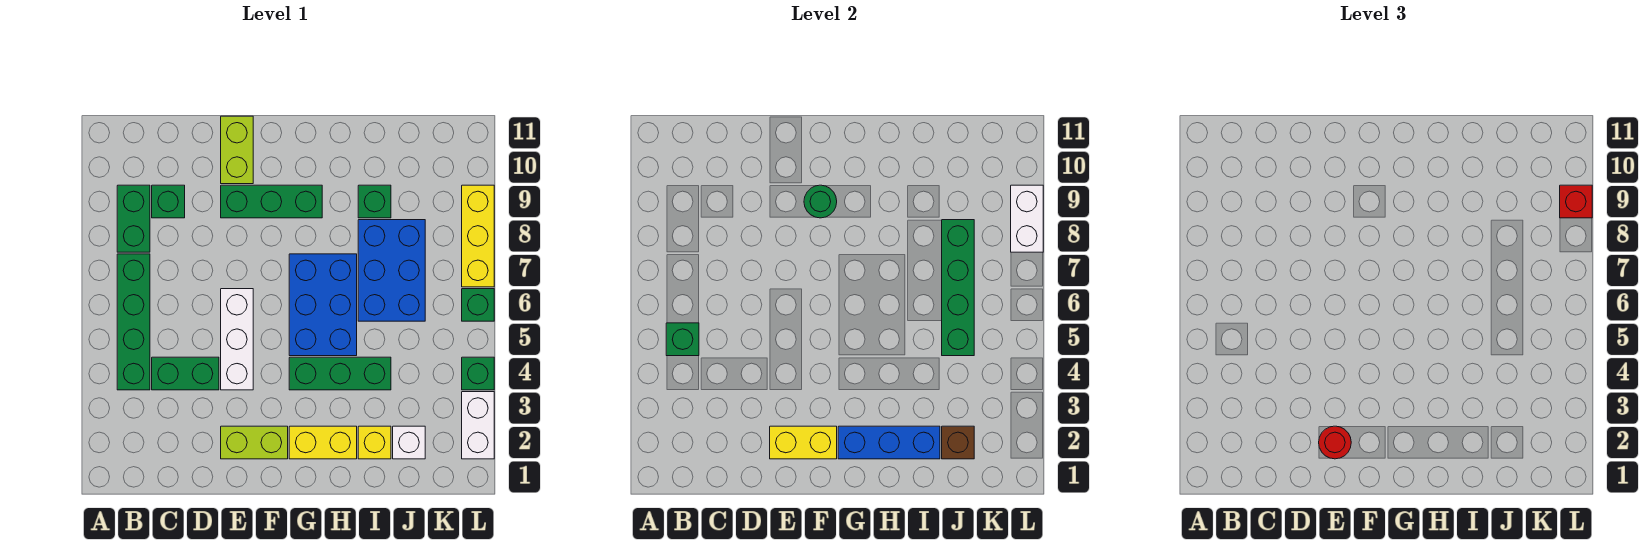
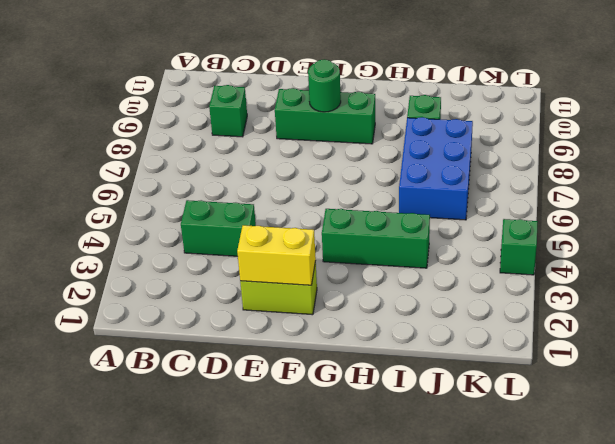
none -> green 1x4 brick [117,254,150,390]
none -> green 1x2 brick [117,185,150,252]
none -> white 1x3 brick [221,289,253,390]

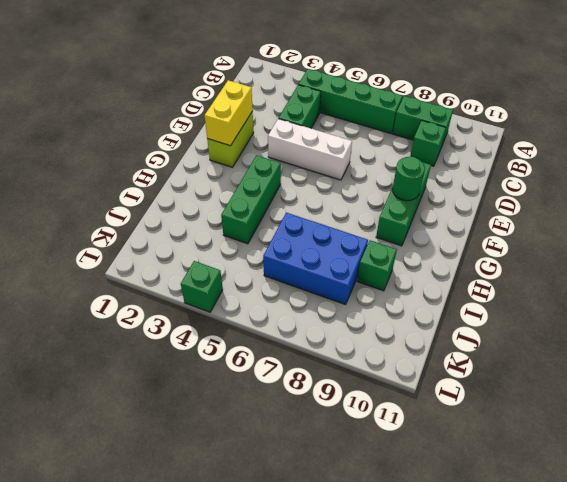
none -> lime 1x2 brick [221,116,253,184]
none -> yellow 1x2 brick [289,426,357,459]
none -> blue 2x3 brick [289,254,357,356]

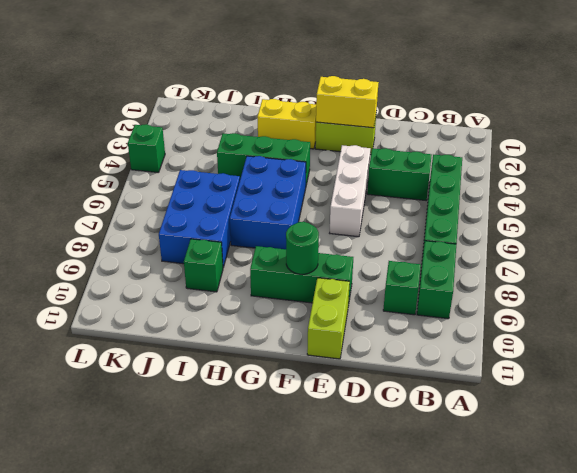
none -> yellow 1x1 brick [358,426,391,459]
none -> white 1x1 brick [393,426,425,459]
none -> white 1x2 brick [462,392,494,459]

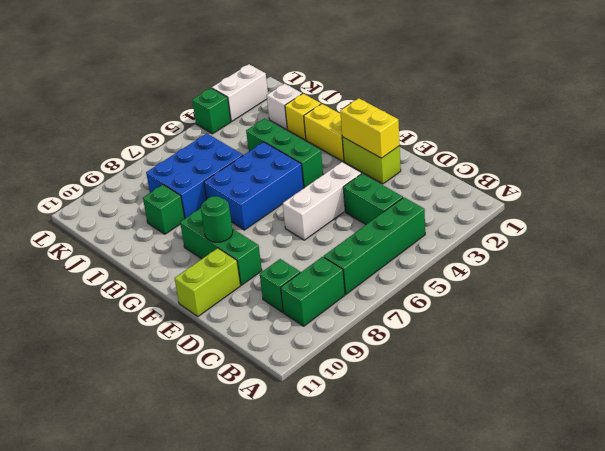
none -> green 1x1 brick [462,289,494,321]
none -> yellow 1x3 brick [462,185,494,287]
none -> green 1x1 brick [666,323,699,356]

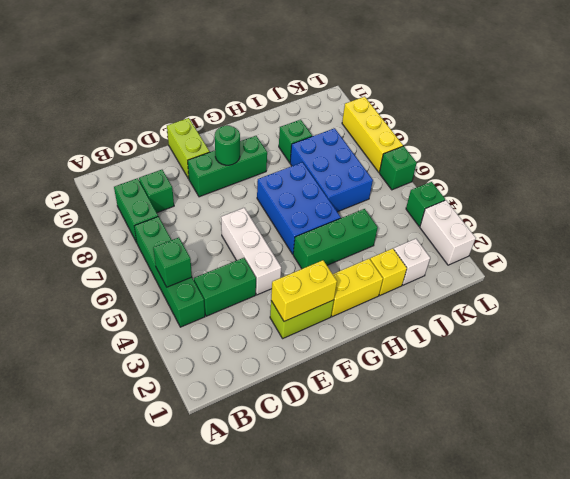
none -> blue 1x3 brick [838,426,940,459]
none -> brown 1x1 brick [942,426,974,459]
none -> green 1x4 brick [942,220,974,356]

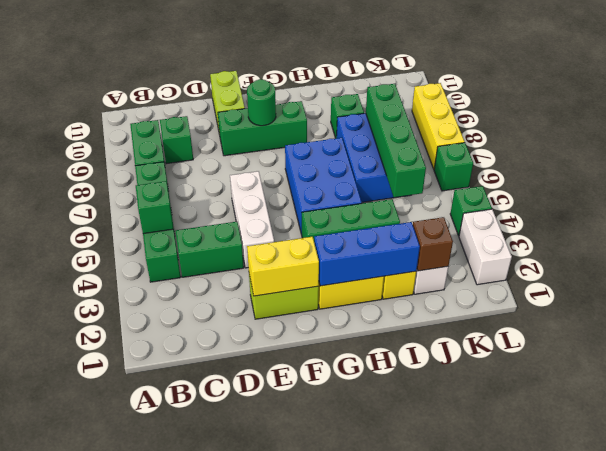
none -> white 1x2 brick [1011,185,1043,252]
none -> red 1x1 round brick [1319,426,1351,459]
none -> red 1x1 brick [1560,185,1592,218]

